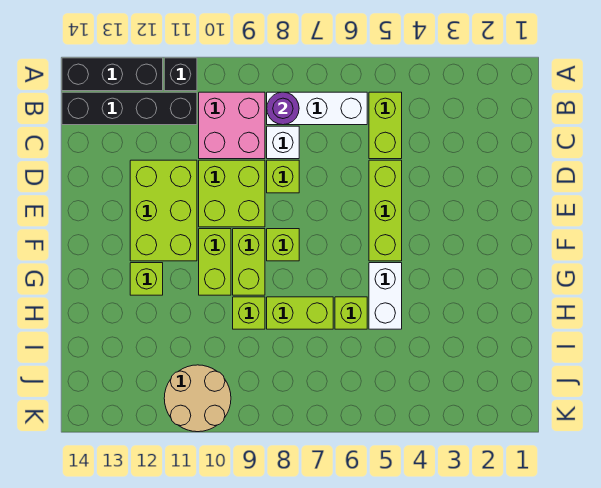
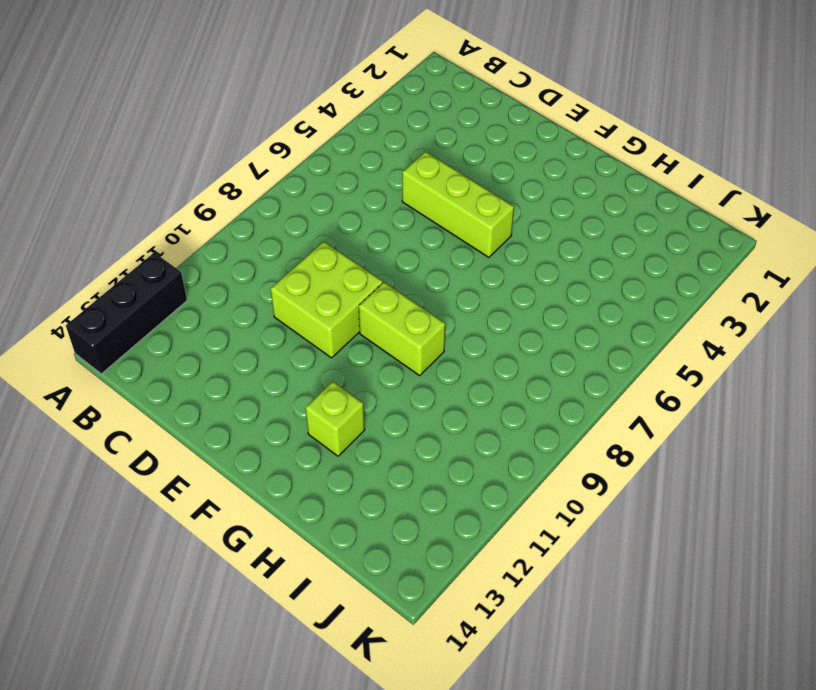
none -> black 1x1 brick [164,58,197,91]
none -> lime 1x2 brick [369,92,402,159]
none -> white 1x3 brick [267,92,367,125]

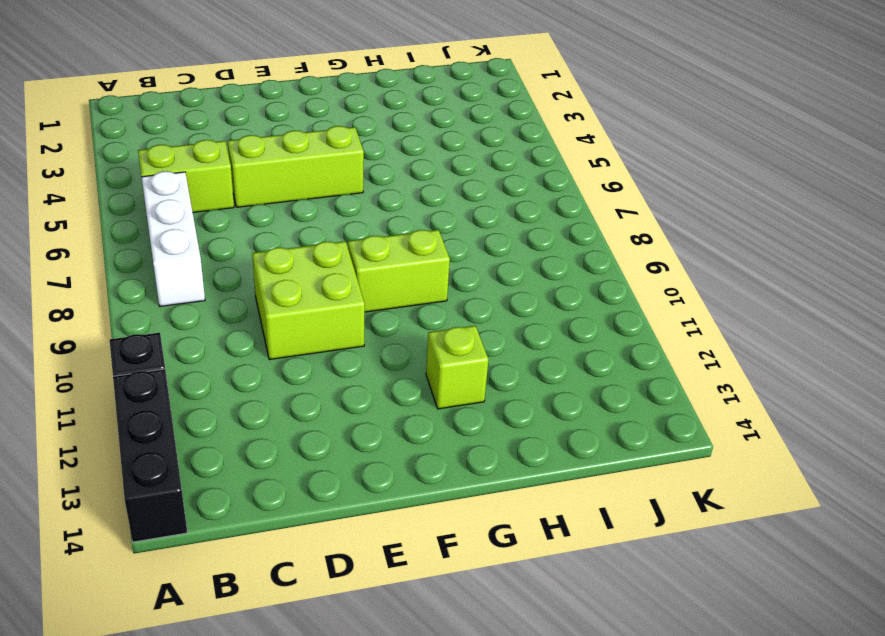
none -> pink 2x2 brick [199,92,265,159]
none -> black 1x4 brick [62,92,197,125]
none -> white 1x1 brick [267,126,299,159]

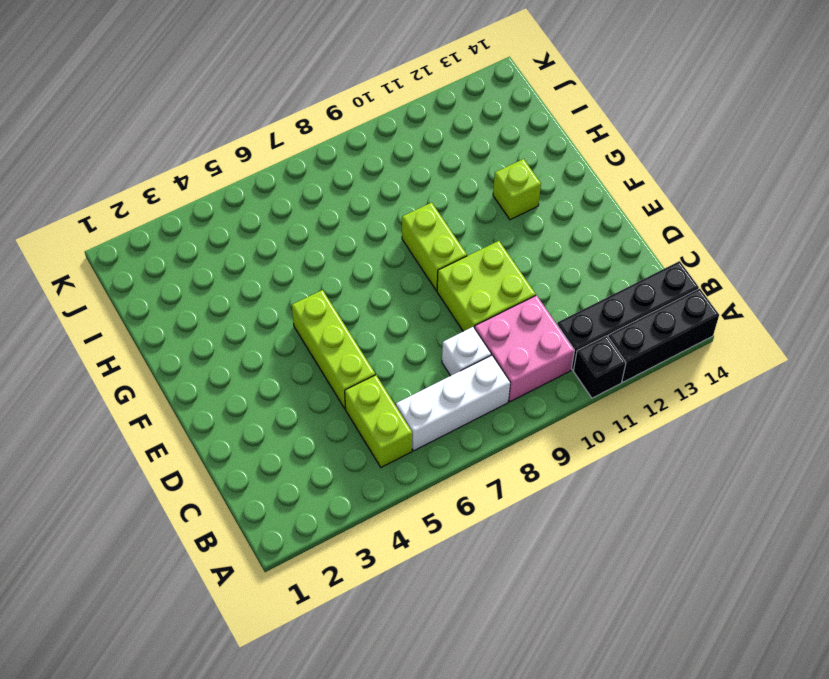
none -> lime 1x1 brick [267,160,299,193]
none -> lime 2x3 brick [130,160,197,261]
none -> lime 1x1 brick [267,229,299,261]

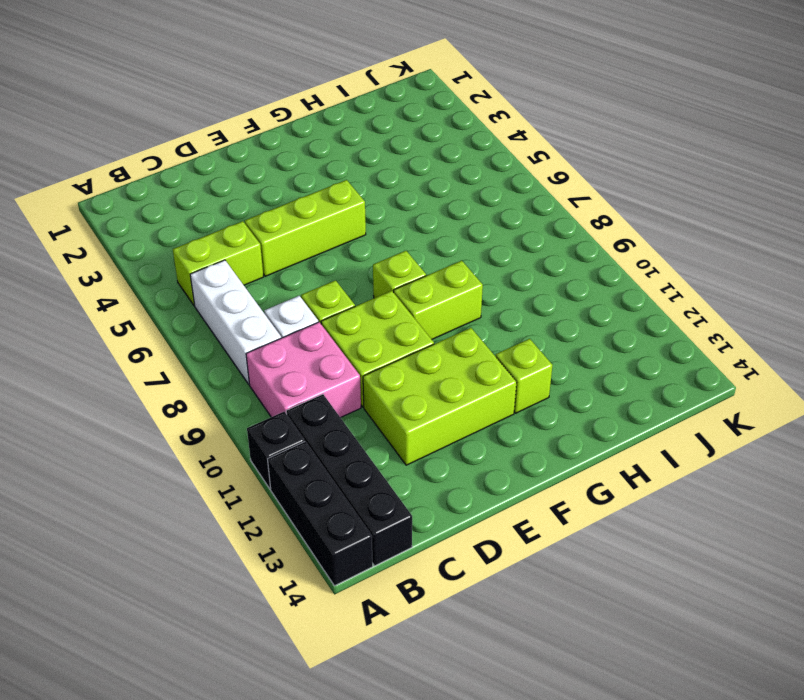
none -> lime 1x2 brick [199,229,231,295]
none -> white 1x2 brick [369,263,402,329]
none -> lime 1x1 brick [335,297,367,329]

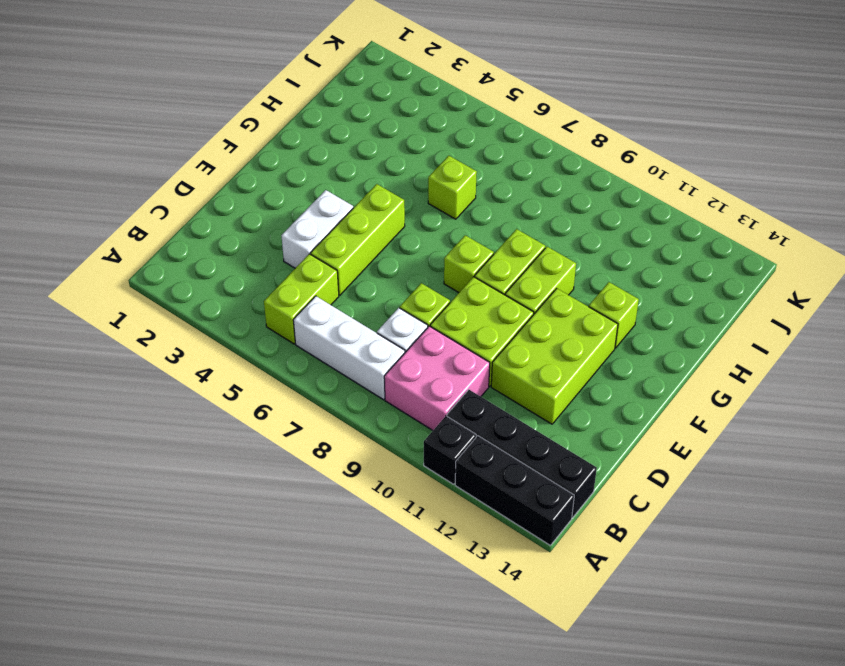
white 1x2 brick [281,190,353,268] -> white 1x2 brick moved to [369,263,402,329]
none -> lime 1x2 brick [267,297,333,329]
none -> lime 1x1 brick [233,297,265,329]
none -> tan 2x2 round brick [164,365,231,432]

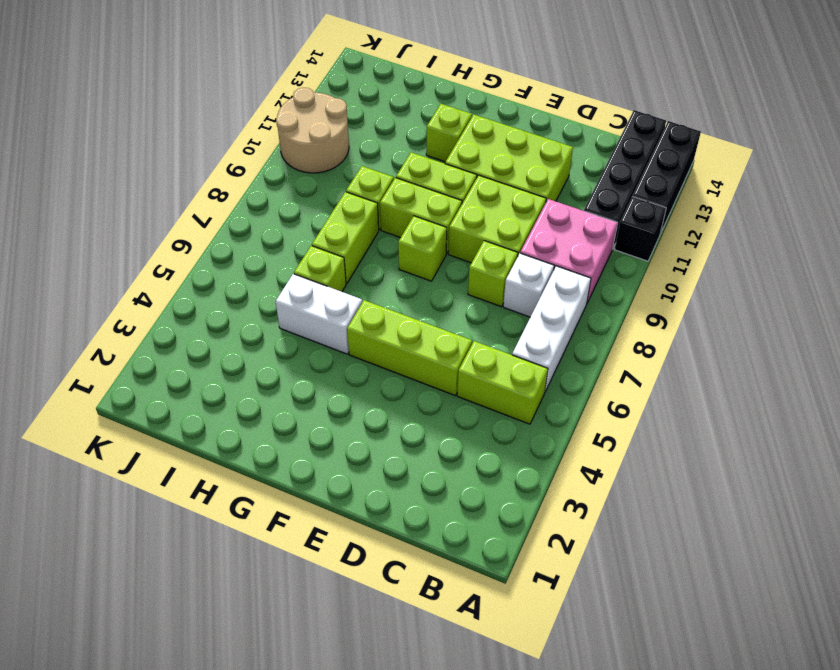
none -> purple 1x1 round brick [267,92,299,125]

